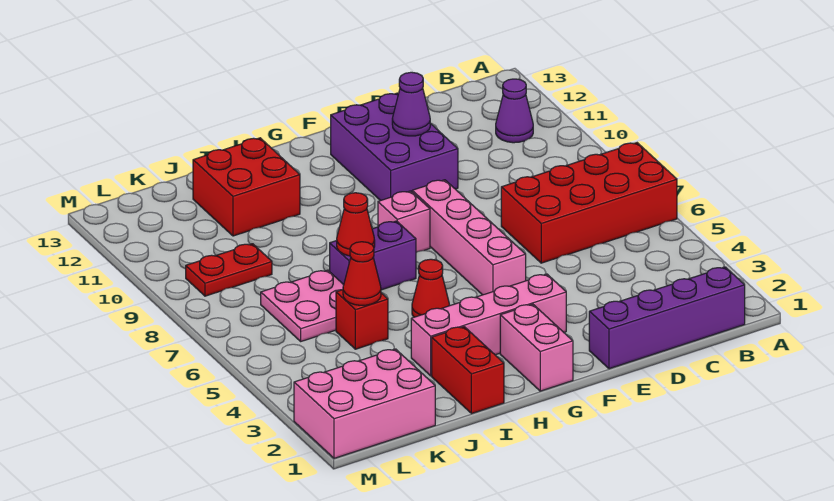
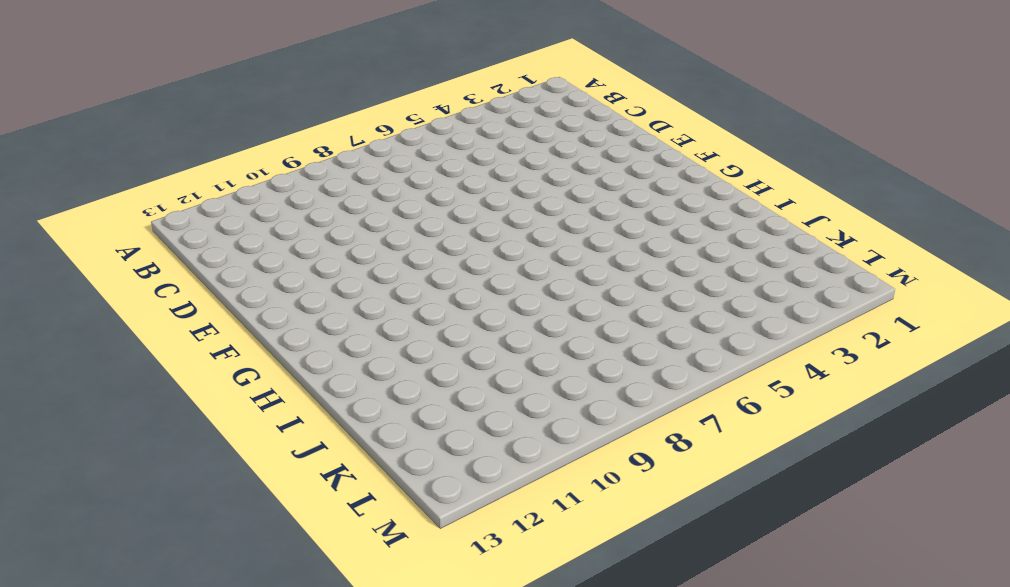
none -> red 2x4 brick [501,143,677,263]
none -> purple 1x4 brick [589,267,745,369]
none -> purple 1x1 cone [496,79,533,143]

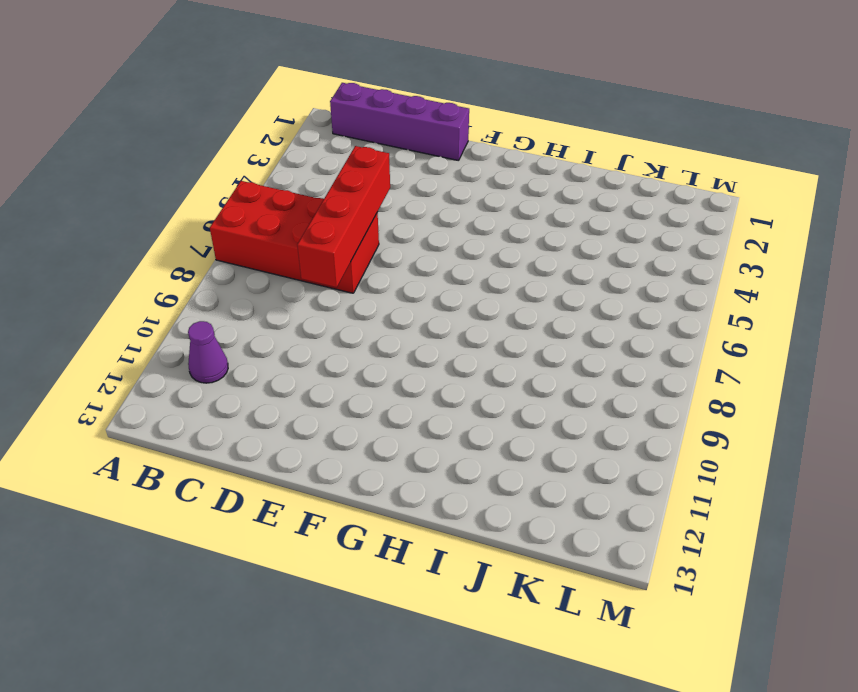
red 1x4 brick [297,146,390,287] -> none
none -> purple 2x3 brick [331,93,458,201]
none -> pink 1x4 brick [411,274,566,376]
none -> pink 1x4 brick [412,180,526,295]

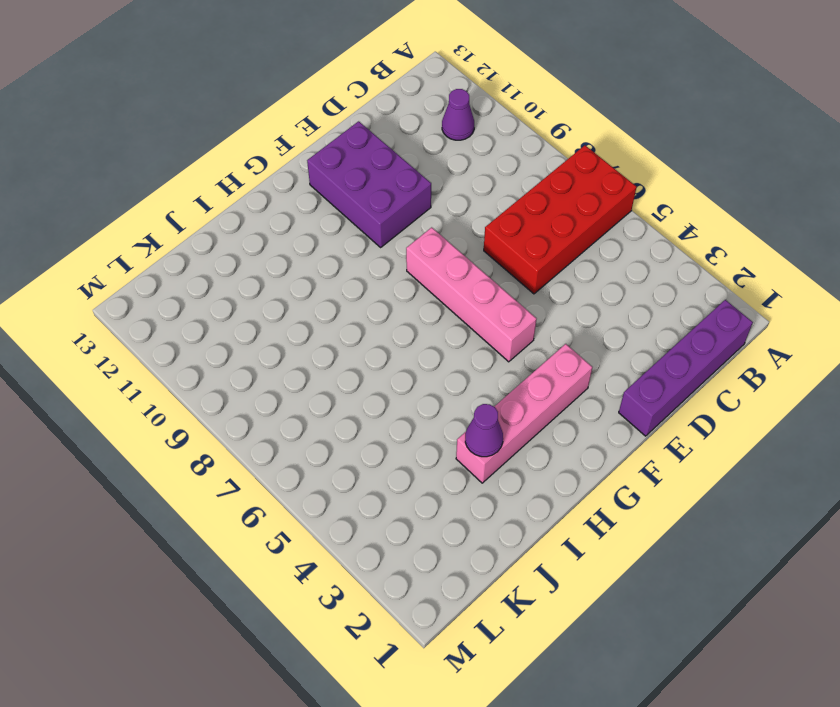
purple 1x1 cone [465,404,503,457] -> purple 1x1 cone moved to [392,72,430,136]
none -> pink 1x2 brick [500,304,573,391]
none -> pink 1x1 brick [378,191,430,252]
none -> red 1x1 cone [412,259,450,317]

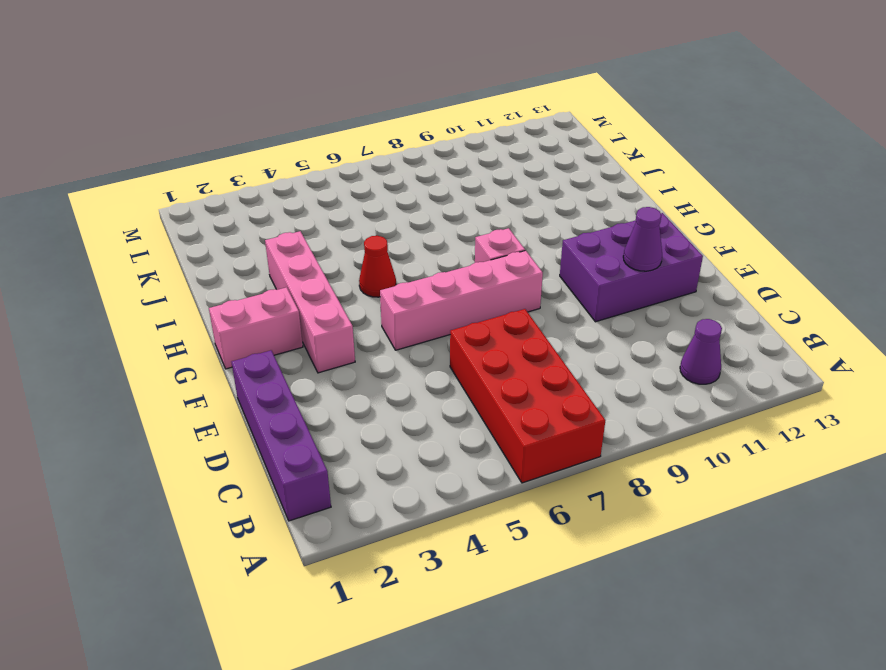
none -> purple 1x2 brick [330,221,416,290]
none -> red 1x2 brick [432,327,504,414]
none -> red 2x2 brick [193,138,300,236]

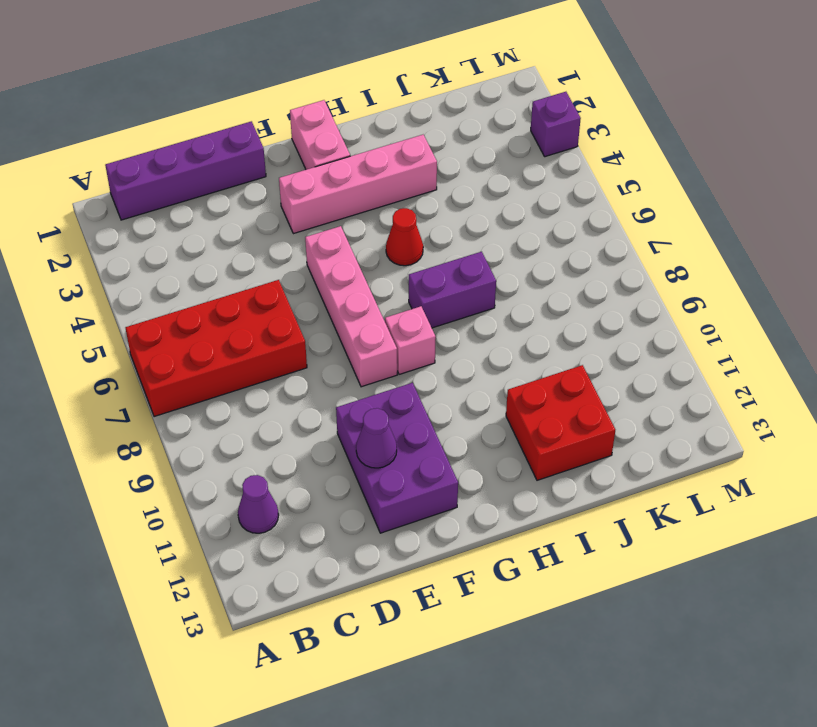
purple 1x1 brick [531,92,581,157] -> none
none -> red 1x2 brick [432,327,504,414]
none -> red 1x1 brick [336,290,388,349]
none -> pink 2x2 plate [261,270,344,341]

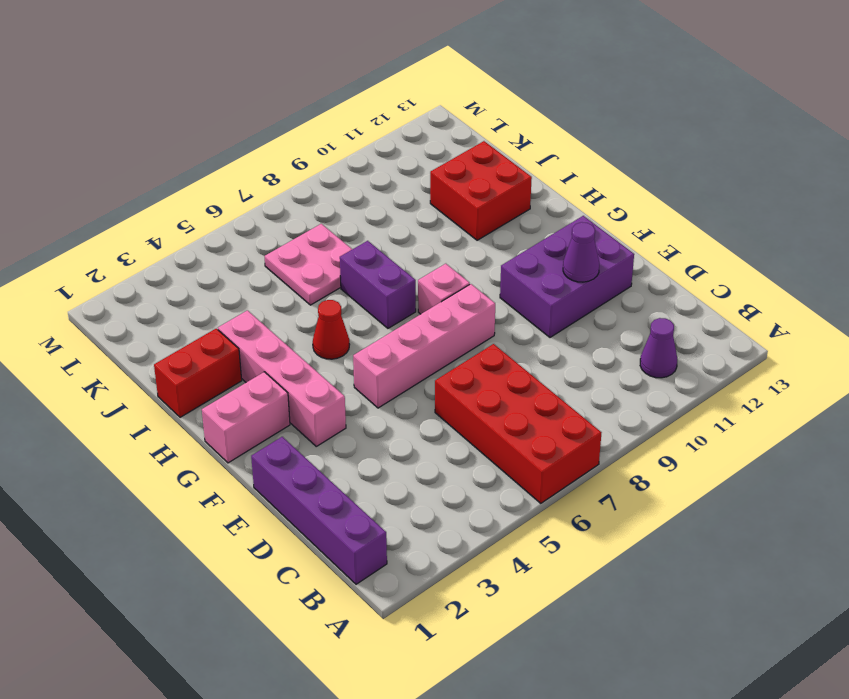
none -> red 1x1 brick [336,290,388,349]
none -> pink 2x3 brick [294,349,435,458]
none -> red 1x2 plate [186,244,272,296]

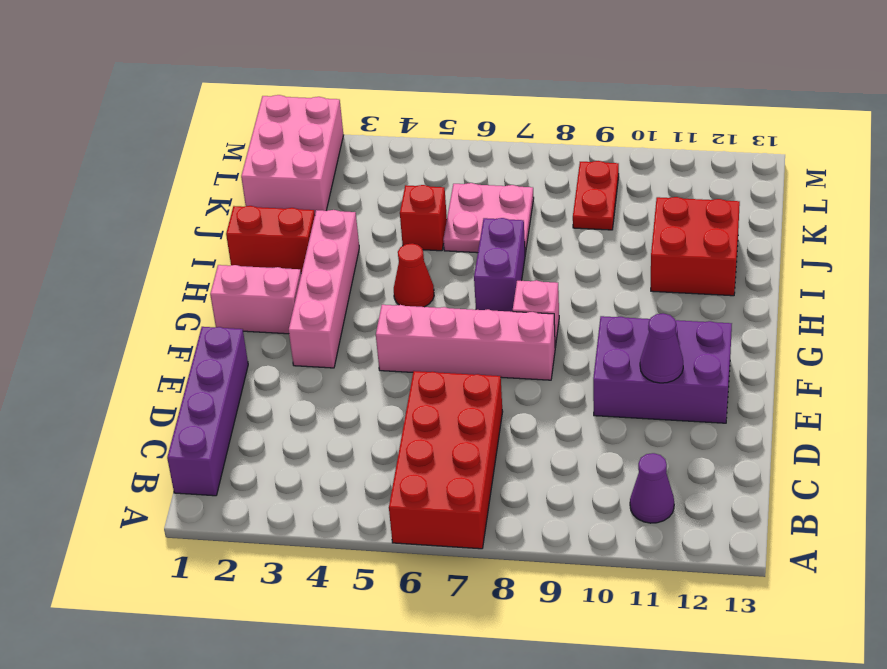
none -> red 1x1 cone [337,193,375,256]
none -> red 1x1 cone [343,242,381,305]

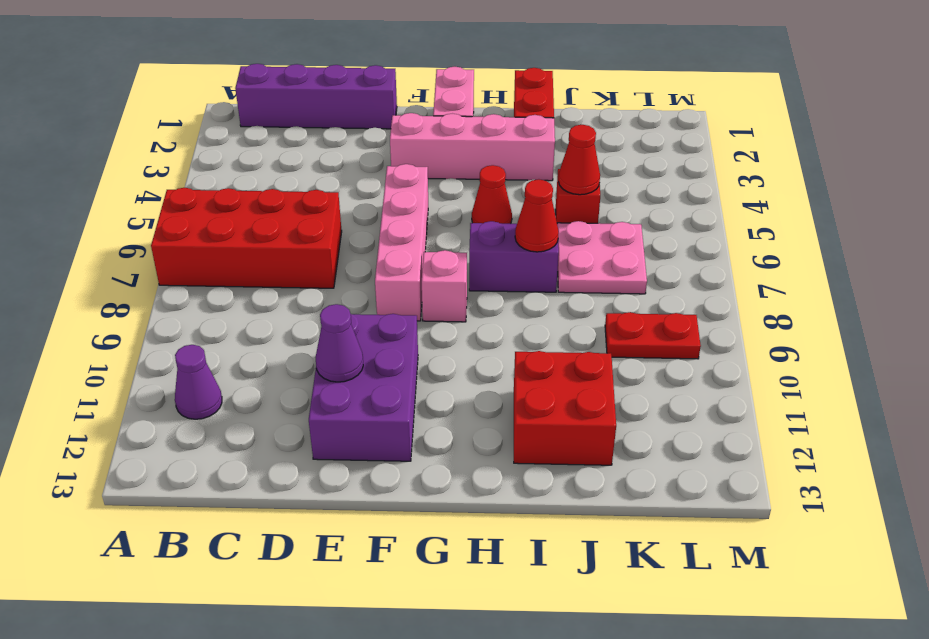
none -> pink 2x3 brick [294,349,435,458]

